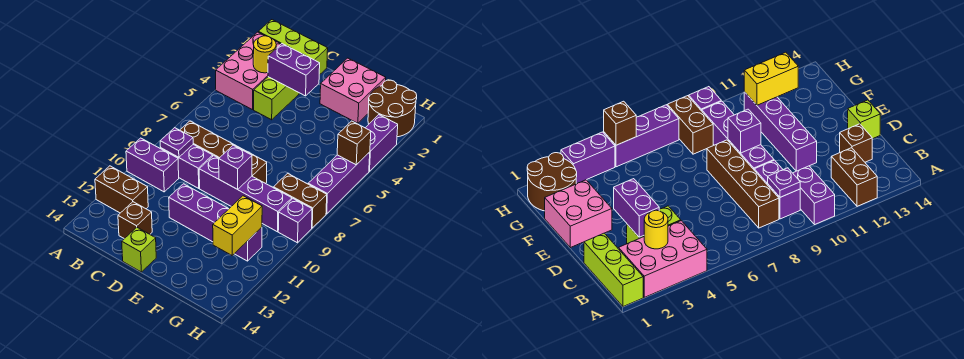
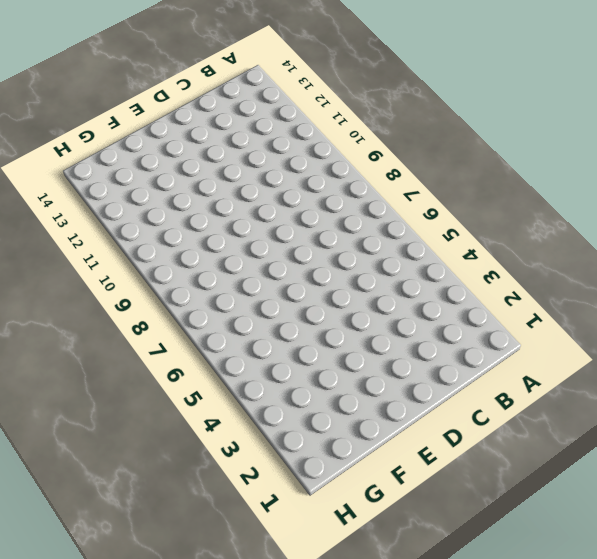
none -> lime 1x3 brick [259,20,328,75]
none -> pink 2x3 brick [216,32,281,110]
none -> purple 1x2 brick [126,138,179,192]

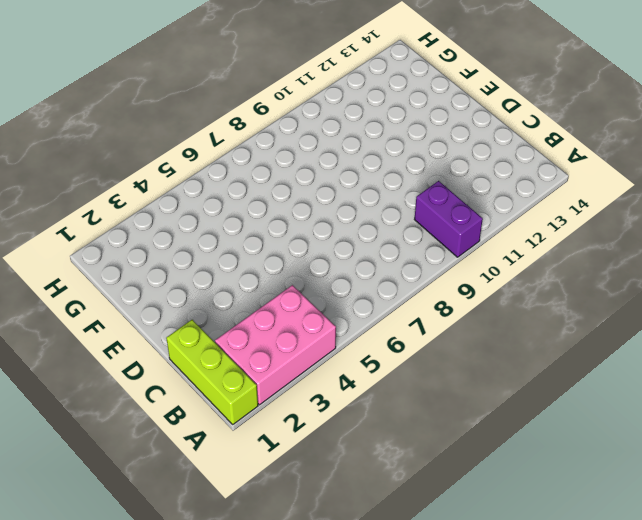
none -> brown 1x2 brick [95,166,148,213]
none -> brown 1x4 brick [180,121,267,183]
none -> purple 1x2 brick [161,145,213,188]

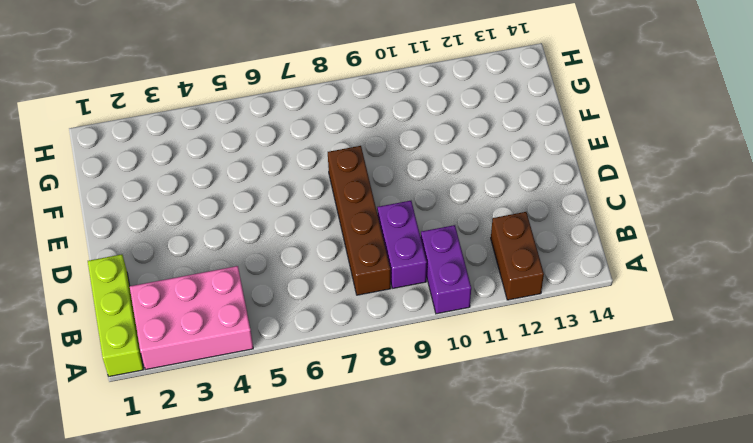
none -> lime 1x2 brick [254,77,299,120]
none -> brown 1x1 brick [118,202,152,239]
none -> purple 1x4 brick [199,156,292,232]

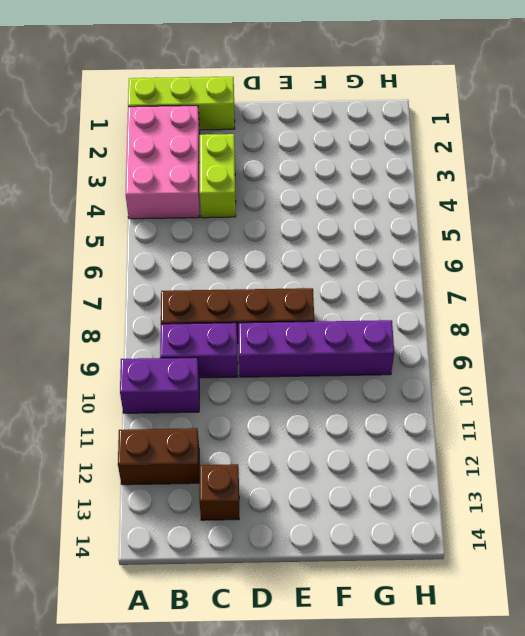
none -> purple 1x4 brick [169,184,262,261]
none -> lime 1x1 brick [122,227,156,272]
none -> pink 2x2 brick [320,58,386,123]

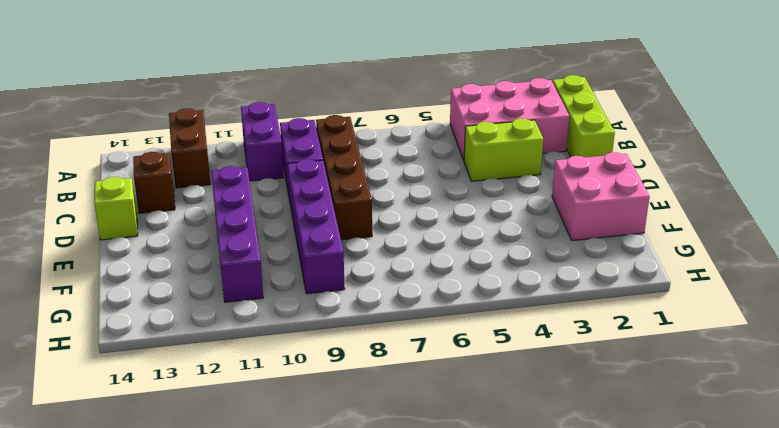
none -> brown 2x2 round brick [368,80,417,137]
none -> brown 1x2 brick [274,173,327,228]
none -> purple 1x2 brick [366,115,398,171]

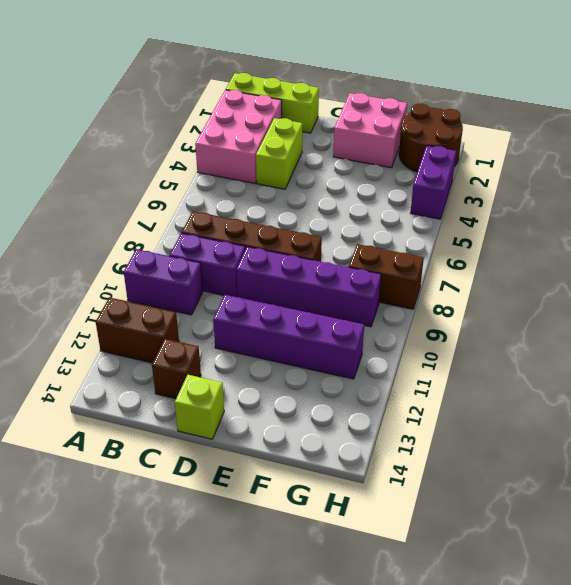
none -> purple 1x3 brick [308,152,370,214]
none -> purple 1x1 brick [278,199,312,243]
none -> yellow 1x1 round brick [253,36,276,73]

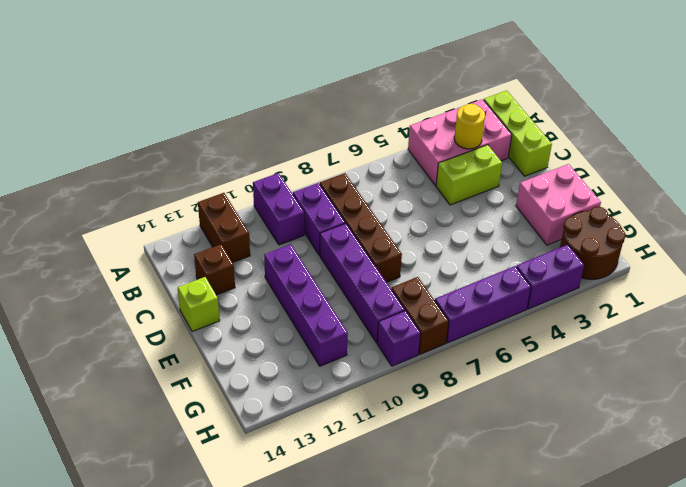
none -> purple 1x1 plate [160,128,193,157]
none -> purple 1x2 brick [268,44,320,96]
none -> purple 1x1 brick [219,145,252,189]

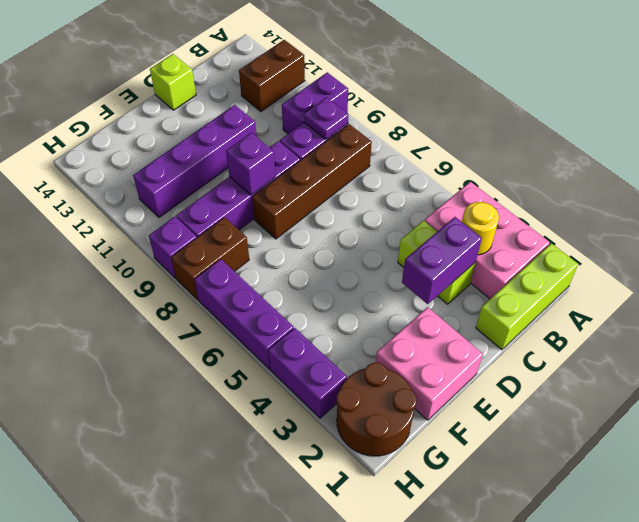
none -> brown 1x1 brick [118,202,152,239]
none -> yellow 1x2 brick [213,196,262,255]
none -> brown 1x1 brick [337,121,371,165]

